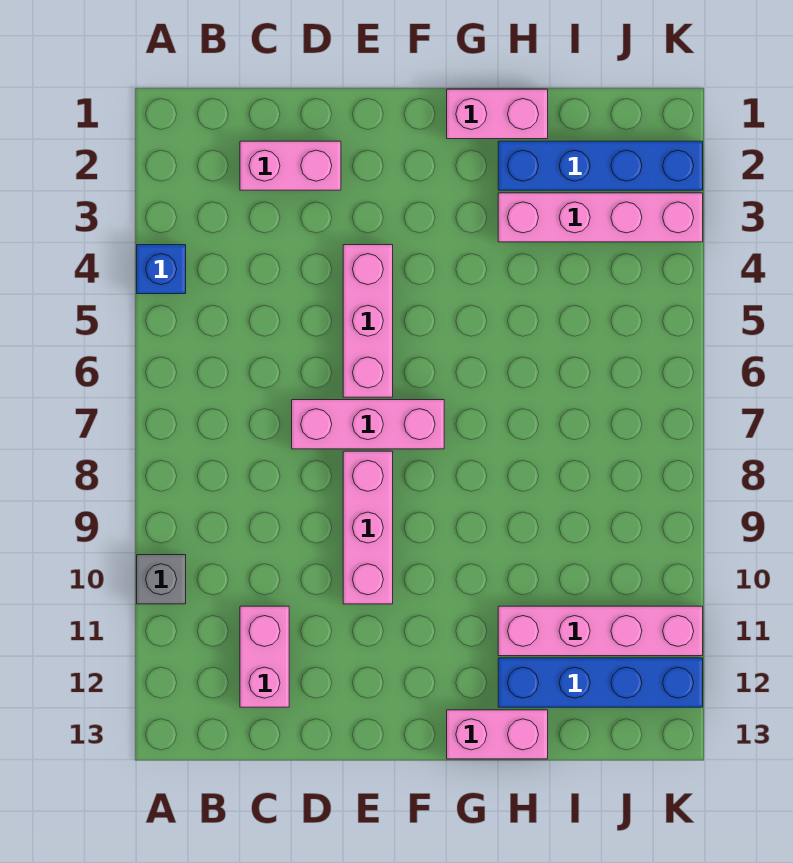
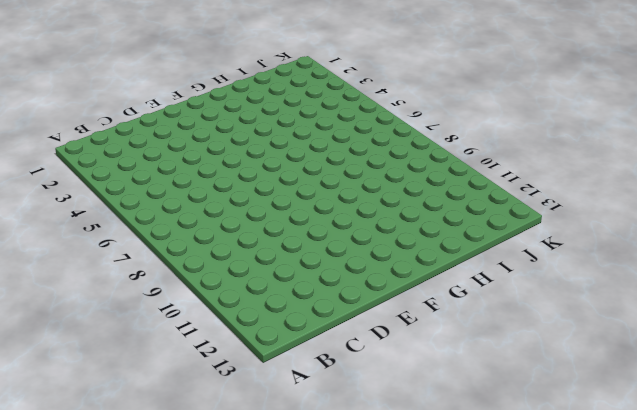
none -> blue 1x1 brick [137,245,186,294]
none -> grey 1x1 brick [137,555,186,604]
none -> pink 1x2 brick [240,141,341,190]

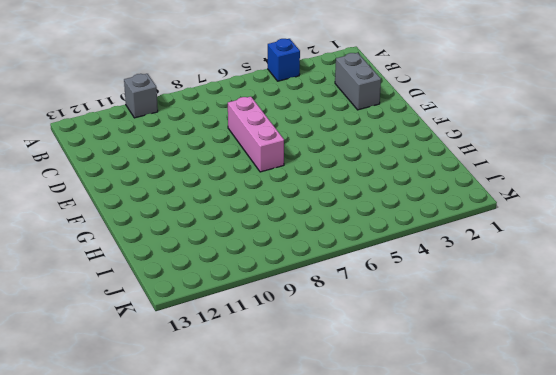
grey 1x2 brick [335,53,381,110] -> pink 1x2 brick [240,141,341,190]
none -> pink 1x2 brick [240,606,289,707]
none -> pink 1x3 brick [343,245,393,397]
none -> pink 1x3 brick [343,451,393,604]

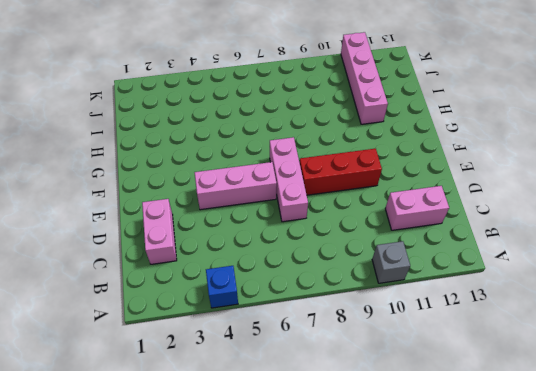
red 1x3 brick [300,149,382,195] -> pink 1x3 brick [343,451,393,604]
none -> pink 1x2 brick [447,89,548,139]
none -> pink 1x2 brick [447,710,548,759]
none -> blue 1x4 brick [498,141,703,190]

